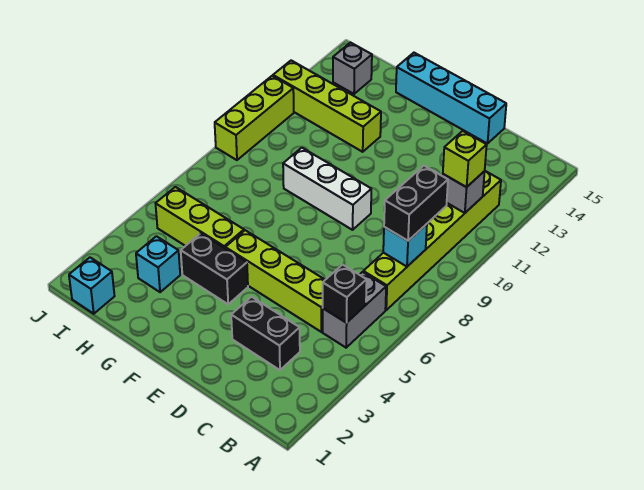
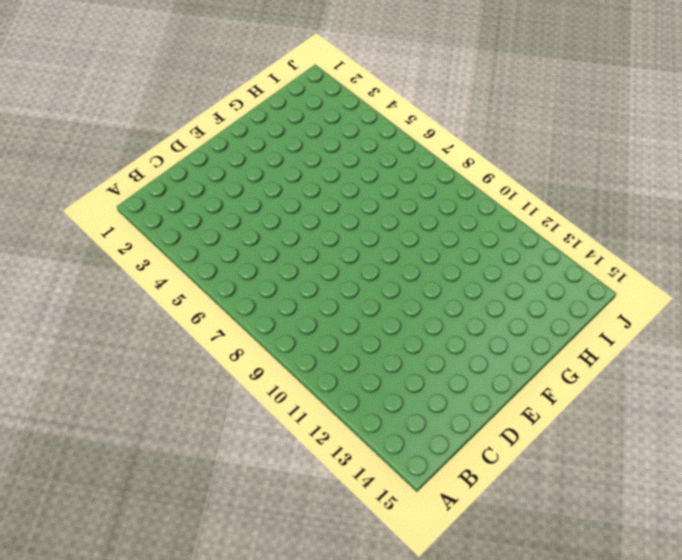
none -> grey 1x2 brick [323,272,386,348]
none -> lime 1x6 brick [363,171,501,310]
none -> black 1x2 brick [231,297,300,370]

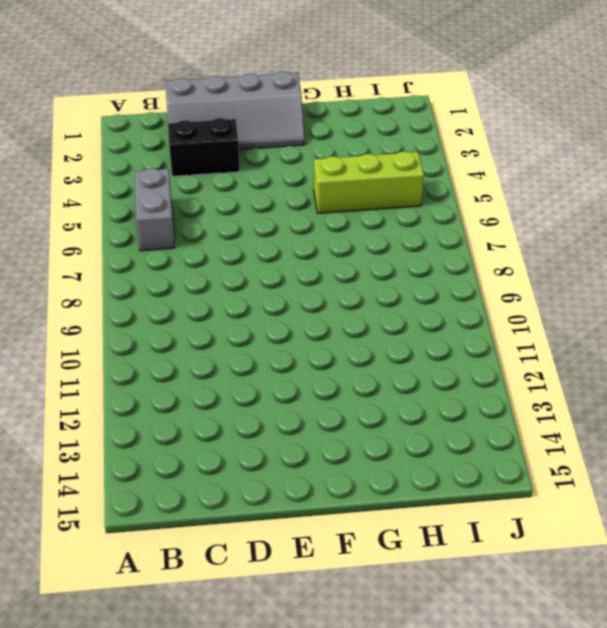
grey 2x4 slope [165,71,305,150] -> none
none -> lime 1x6 brick [363,171,501,310]
none -> lime 1x4 brick [225,230,325,332]
none -> cyan 1x4 brick [396,53,506,144]

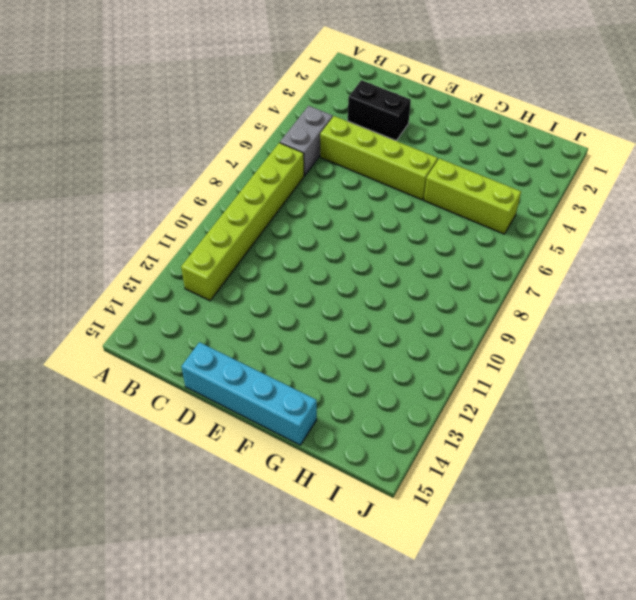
none -> white 1x3 brick [283,148,371,230]
none -> black 1x2 brick [181,233,248,304]
none -> lime 1x4 brick [273,60,381,152]

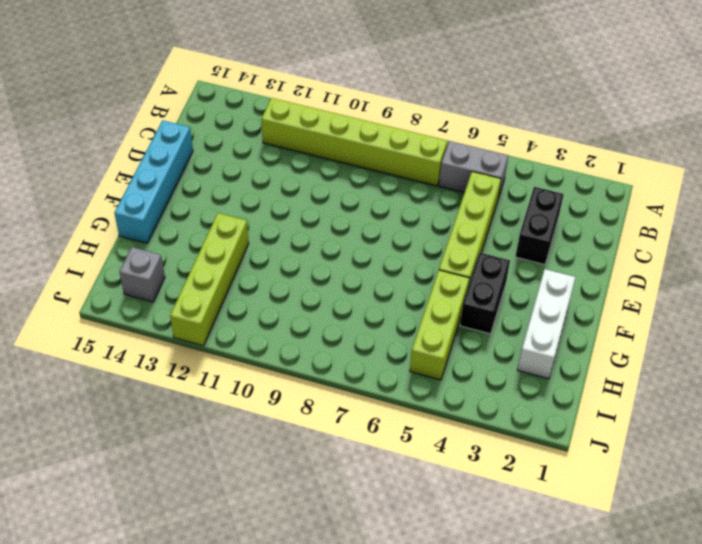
white 1x3 brick [518,269,576,379] -> white 1x3 brick moved to [283,148,371,230]
none -> cyan 1x1 brick [136,236,180,292]
none -> cyan 1x1 brick [69,258,114,314]
none -> lime 1x3 brick [215,76,294,160]

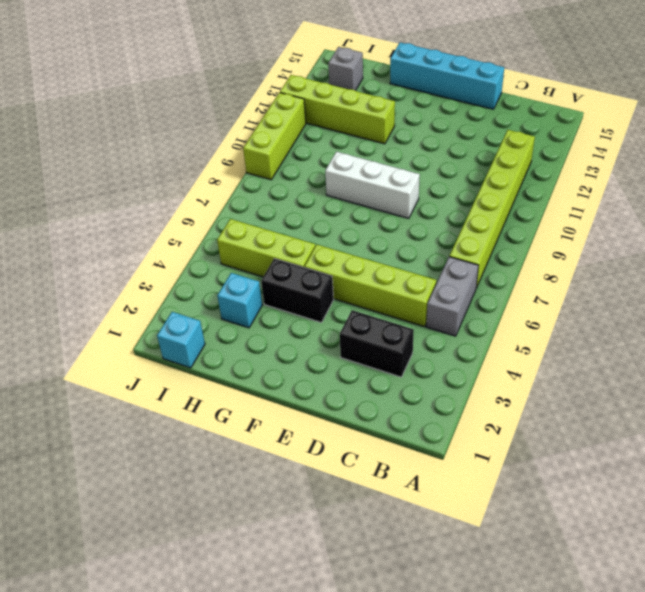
none -> black 1x1 brick [323,264,367,323]
none -> cyan 1x1 brick [383,224,427,267]
none -> grey 1x1 brick [443,171,485,213]

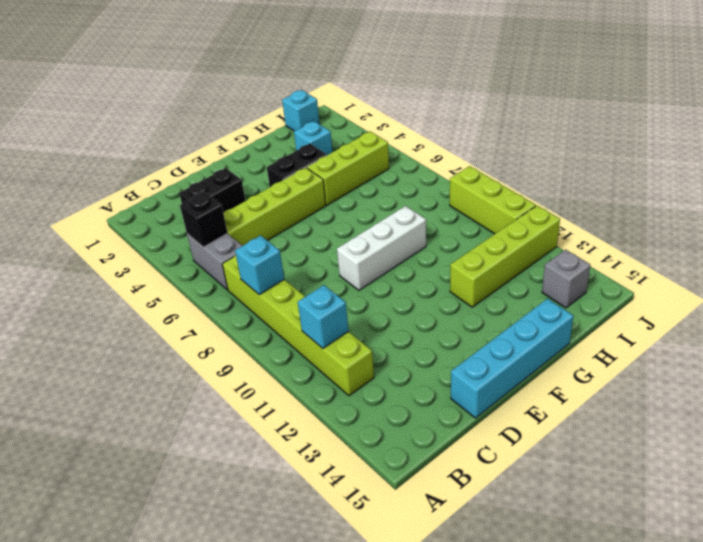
cyan 1x1 brick [298,285,349,348] -> grey 1x1 brick [443,171,485,213]
none -> black 1x2 brick [384,166,448,241]
none -> lime 1x1 brick [443,131,487,187]

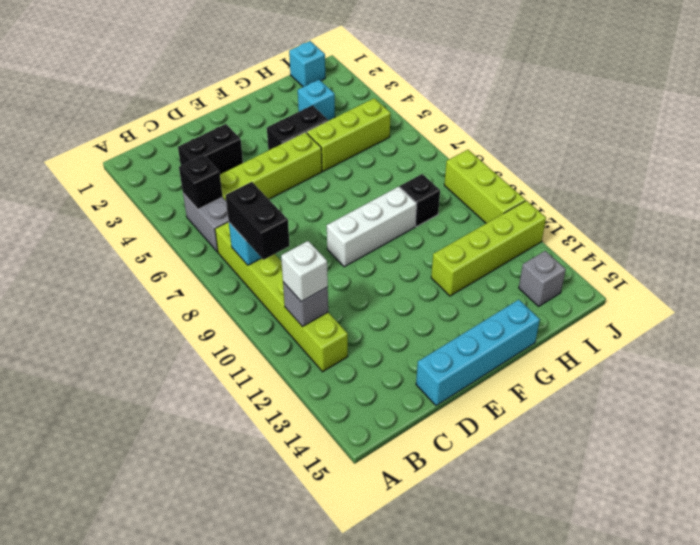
white 1x1 brick [281,241,328,302] -> lime 1x1 brick [443,131,487,187]
black 1x1 brick [400,174,440,227] -> none

